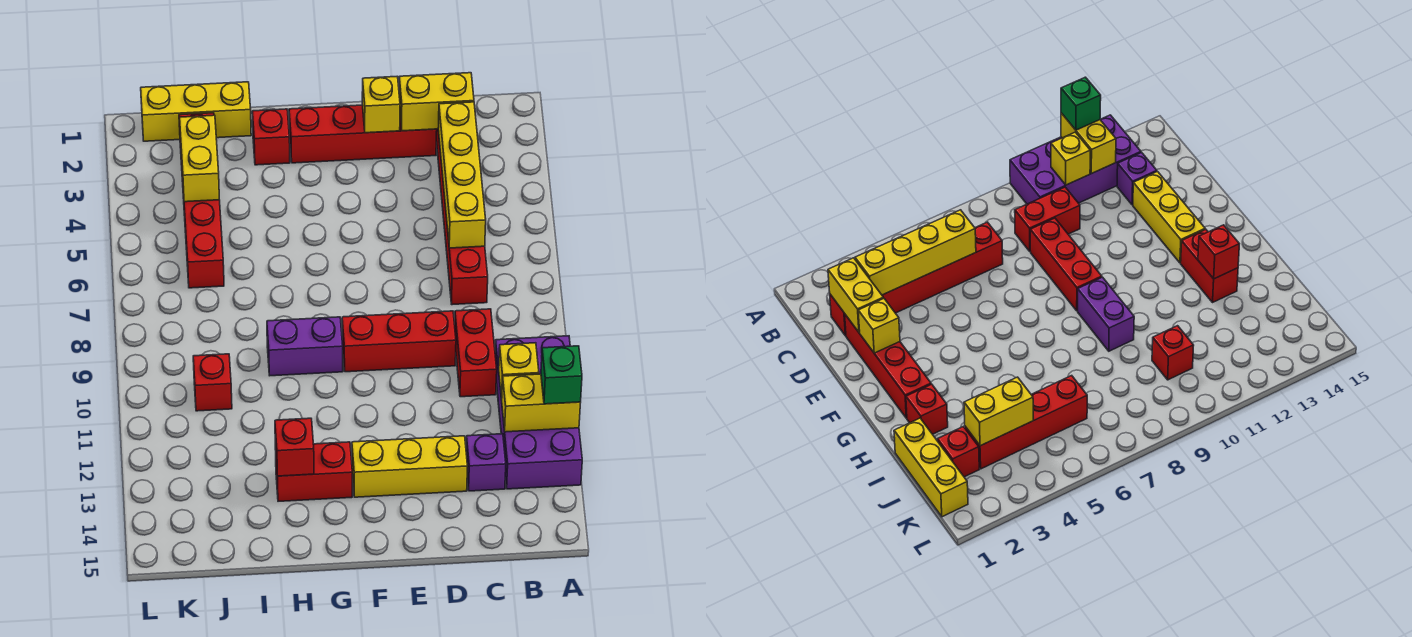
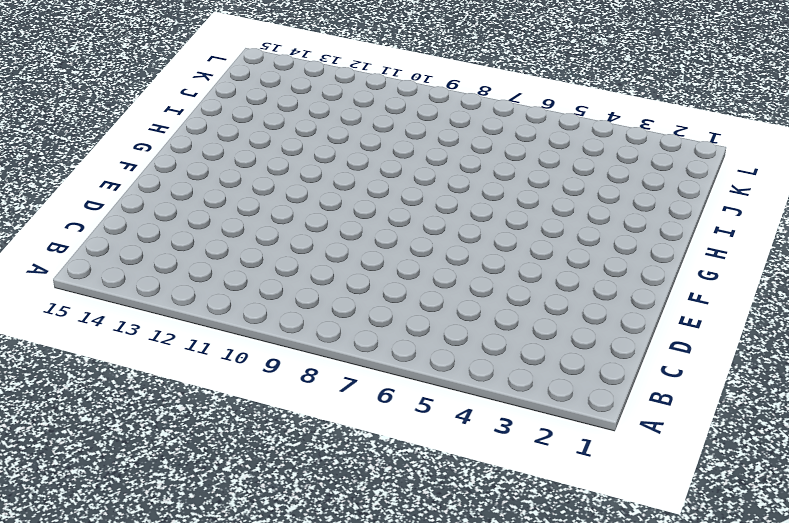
none -> purple 2x4 brick [495,336,582,489]
none -> red 1x6 brick [436,129,488,305]
none -> red 1x2 brick [455,309,497,397]

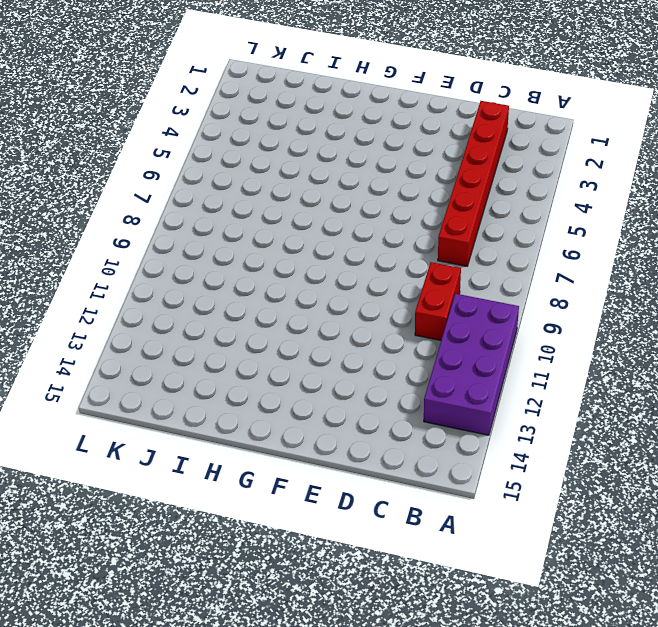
none -> purple 1x1 brick [466,434,506,491]
none -> red 1x4 brick [289,105,437,163]
none -> red 1x3 brick [342,311,456,372]

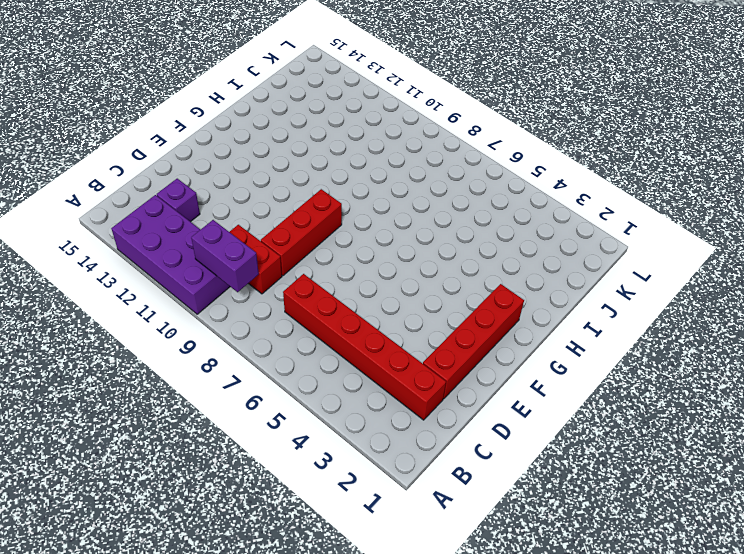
purple 1x2 brick [191,220,259,292] -> purple 1x2 brick turned to [267,317,343,376]
none -> yellow 1x3 brick [352,436,468,497]
none -> red 1x2 brick [275,442,352,501]
none -> red 1x1 brick [252,109,290,165]

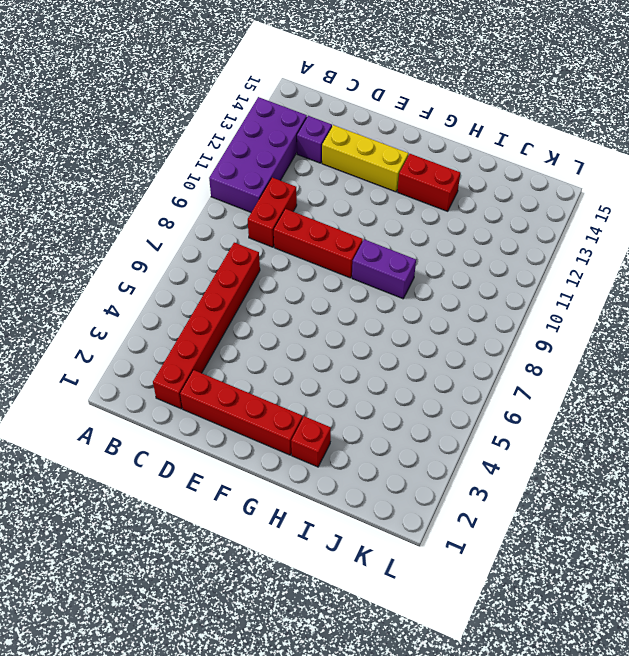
none -> yellow 1x3 brick [141,82,251,141]
none -> red 1x1 brick [937,427,979,477]
none -> red 1x4 brick [181,157,224,288]

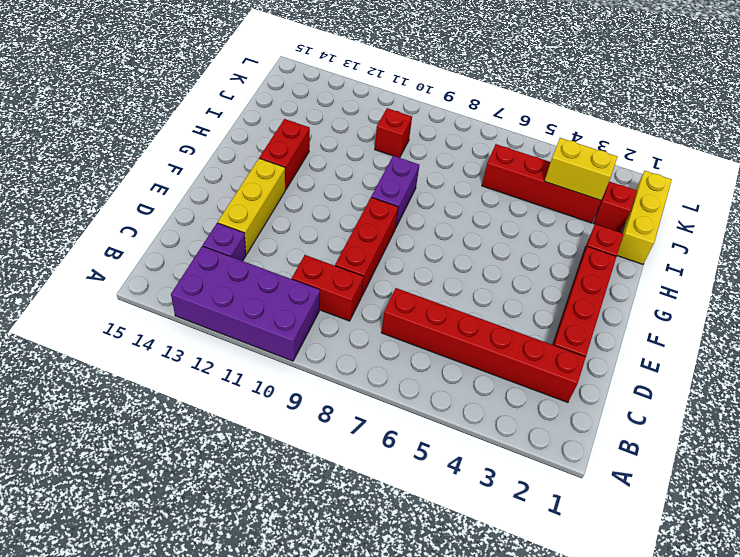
none -> yellow 1x2 brick [502,374,581,432]
none -> yellow 1x1 brick [499,343,539,400]
none -> yellow 1x2 brick [399,73,474,131]

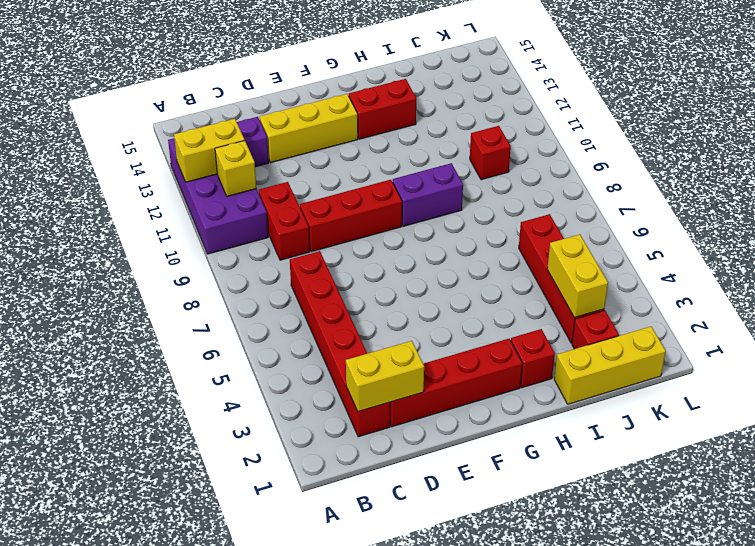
none -> yellow 1x4 brick [438,102,486,248]
none -> yellow 1x1 brick [362,77,400,133]
none -> red 1x1 brick [275,418,314,476]

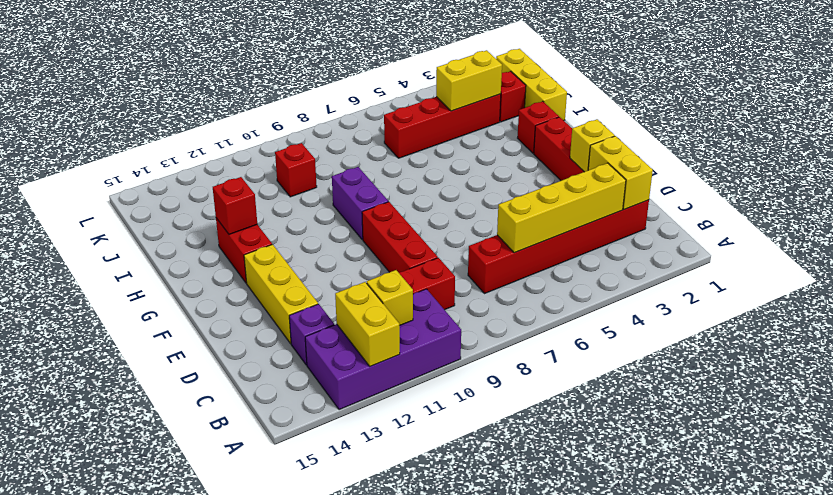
none -> green 1x1 brick [541,346,582,404]

